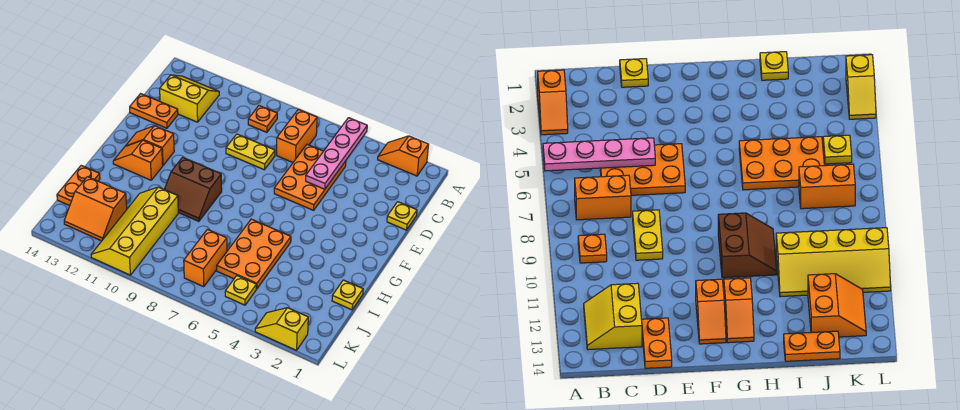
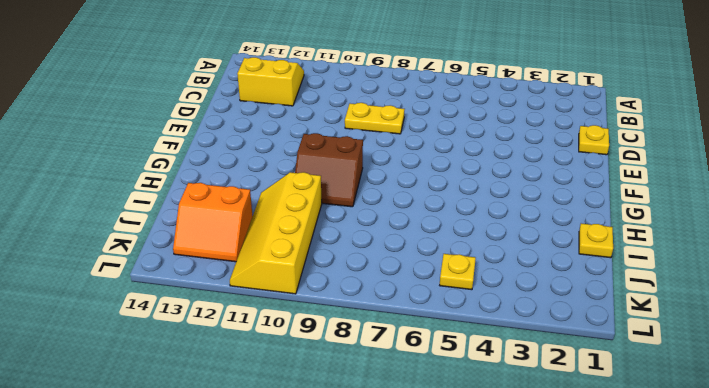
none -> orange 1x2 slope [378,136,429,176]
none -> orange 1x2 brick [277,109,317,162]
none -> orange 1x1 plate [248,106,277,132]

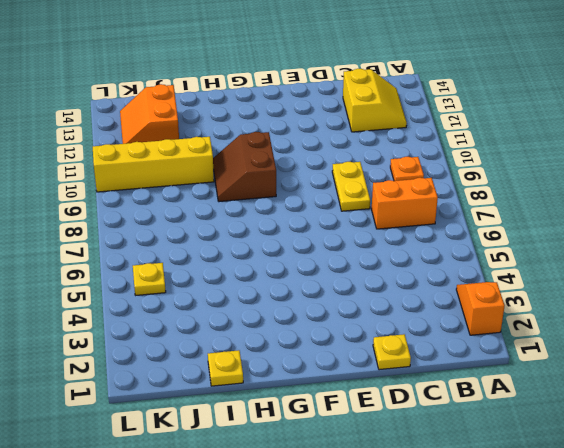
none -> orange 2x3 plate [274,144,346,210]
none -> orange 1x2 plate [130,94,178,128]
none -> orange 1x2 slope [126,126,174,165]

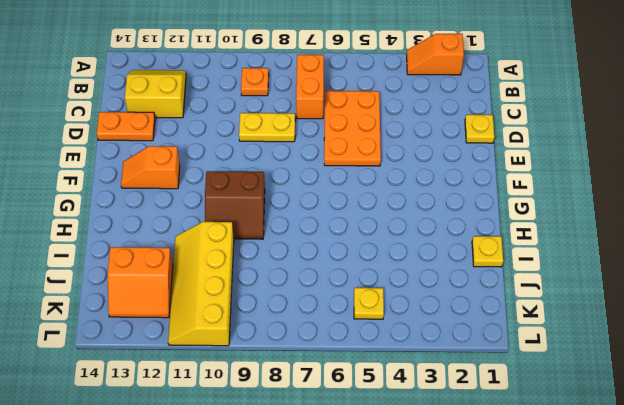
none -> orange 1x2 slope [113,140,163,180]
none -> orange 2x3 plate [217,219,291,289]
none -> orange 1x2 plate [57,165,100,206]

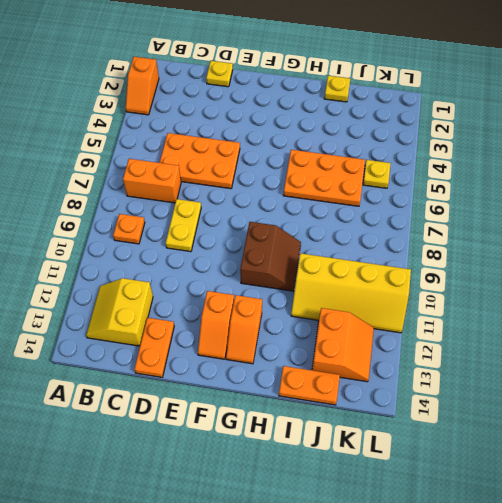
none -> orange 1x2 brick [184,229,227,287]
none -> yellow 1x2 slope [255,308,308,350]
none -> pink 1x4 plate [306,118,367,189]

